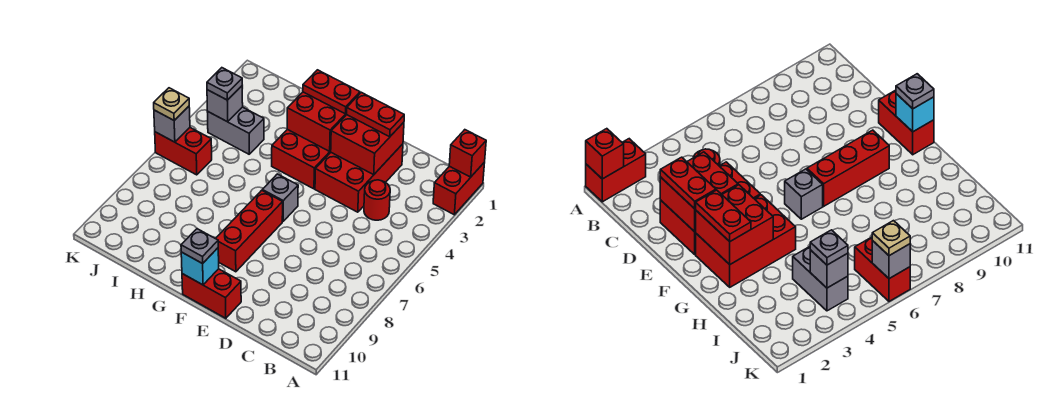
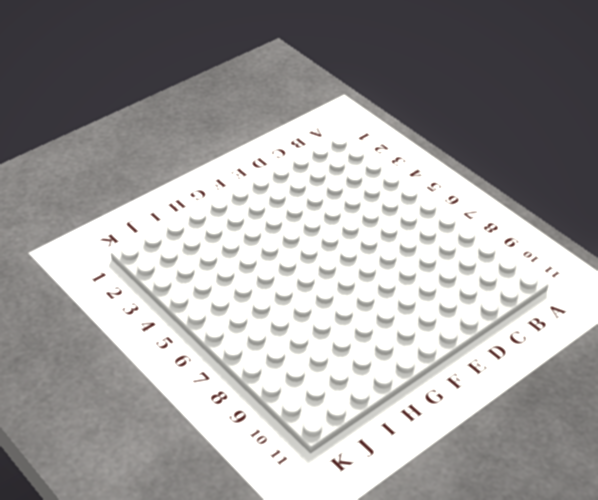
none -> red 1x2 brick [433,162,485,215]
none -> red 1x1 round brick [364,180,390,220]
none -> red 2x3 brick [315,144,403,212]

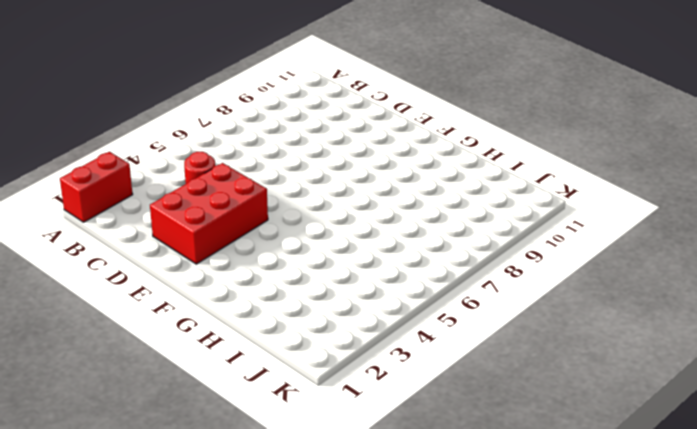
none -> red 1x2 brick [182,269,241,318]
none -> red 2x3 brick [272,129,331,189]
none -> grey 1x1 brick [262,174,298,221]

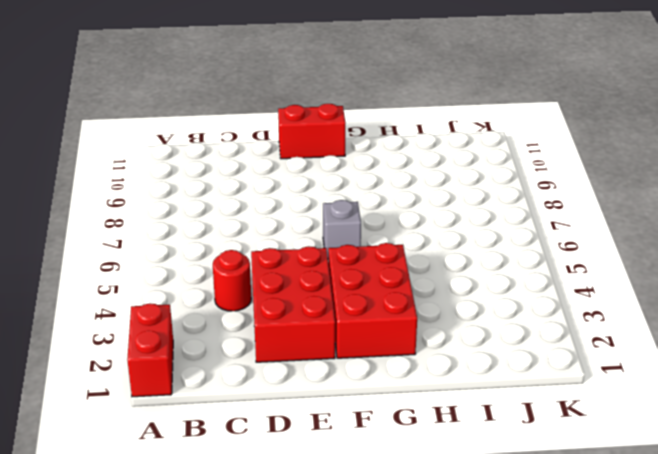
none -> red 1x3 brick [216,190,283,272]
none -> grey 1x2 brick [208,107,264,154]
none -> red 1x2 brick [155,128,212,175]

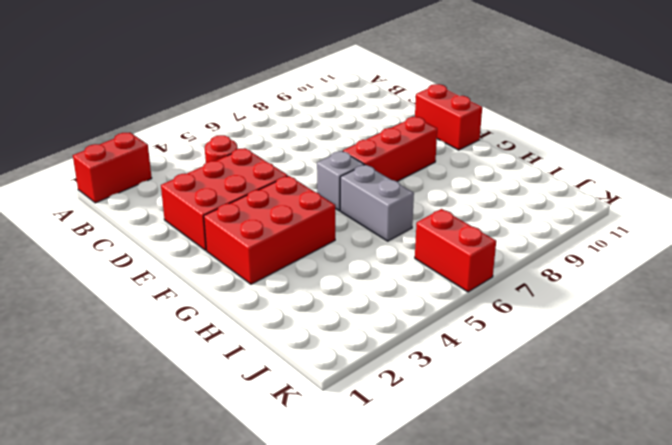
grey 1x2 brick [340,165,414,241] -> grey 1x2 brick moved to [208,107,264,154]
none -> red 1x1 brick [449,130,486,177]
none -> red 2x2 brick [331,115,404,175]
none -> red 2x2 brick [287,92,347,152]

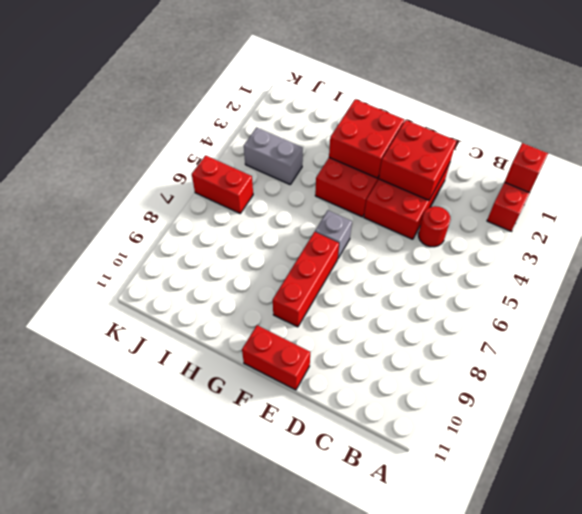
none -> cyan 1x1 brick [181,248,219,285]
none -> grey 1x1 brick [207,86,243,122]
none -> grey 1x1 brick [154,106,190,142]

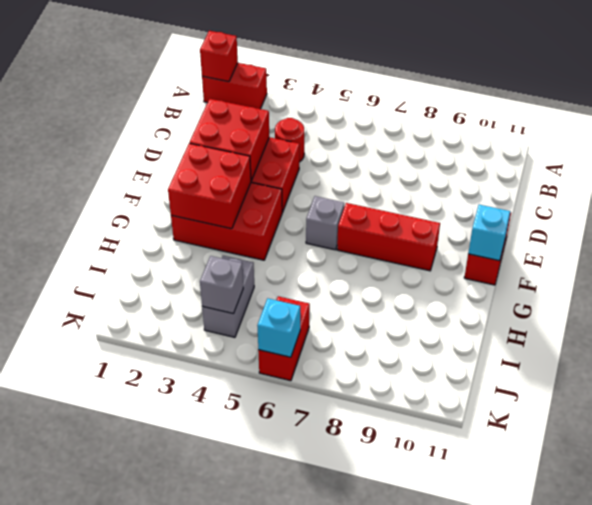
cyan 1x1 brick [257,299,300,357] -> grey 1x1 brick [154,106,190,142]
none -> red 1x2 plate [347,92,404,137]
none -> red 1x2 plate [303,70,360,114]
none -> grey 1x1 plate [181,229,218,264]

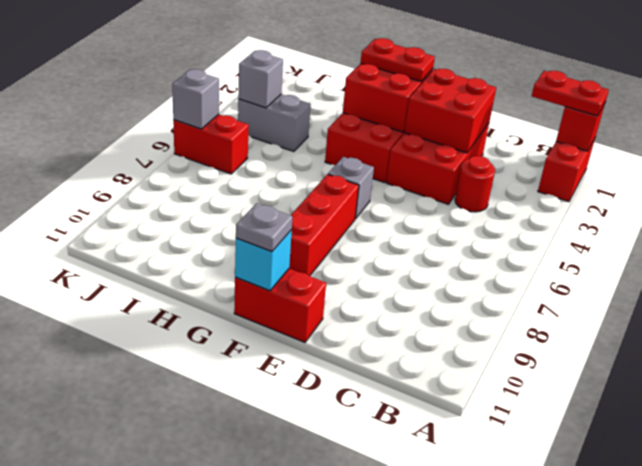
red 1x2 plate [532,71,609,116] -> red 1x2 plate moved to [347,92,404,137]
none -> grey 1x1 plate [207,68,242,100]
none -> tan 1x1 plate [154,88,189,120]

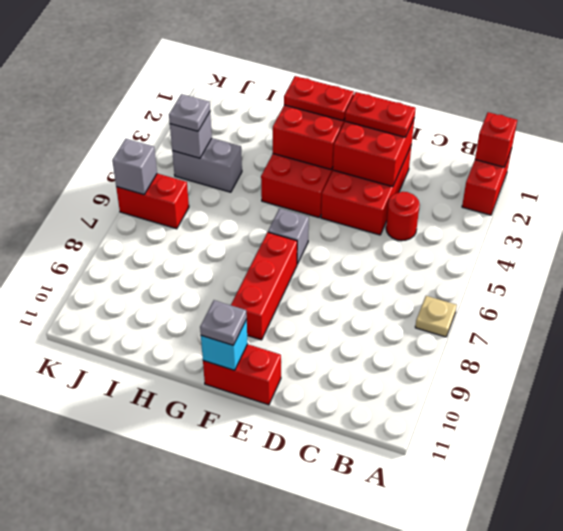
tan 1x1 plate [415,296,457,337] -> tan 1x1 plate moved to [154,88,189,120]

